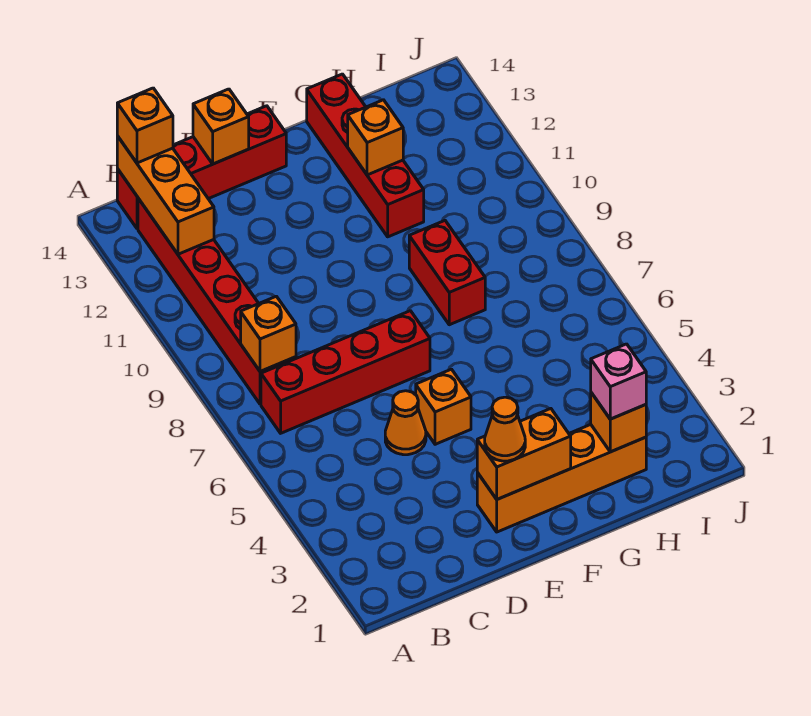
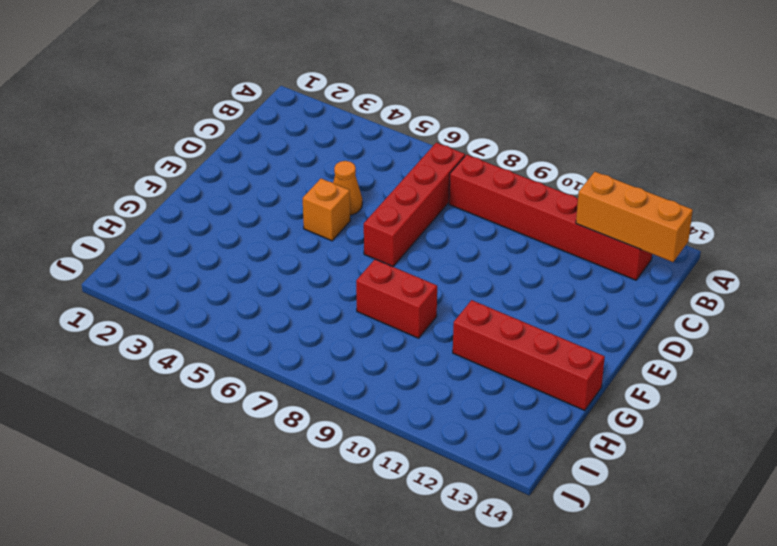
none -> red 1x4 brick [117,106,286,228]
none -> orange 1x4 brick [477,425,646,532]
none -> orange 1x1 brick [241,296,296,372]

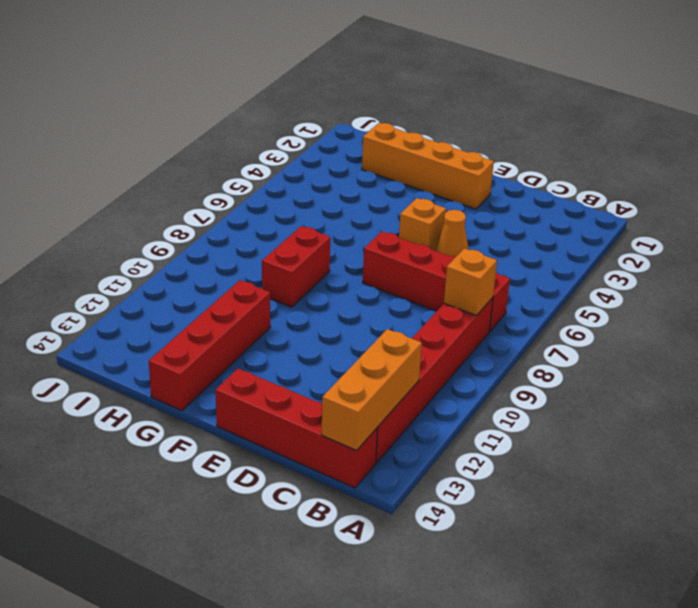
none -> orange 1x1 brick [193,89,249,164]
none -> orange 1x2 brick [477,409,571,499]
none -> orange 1x1 brick [348,100,403,175]

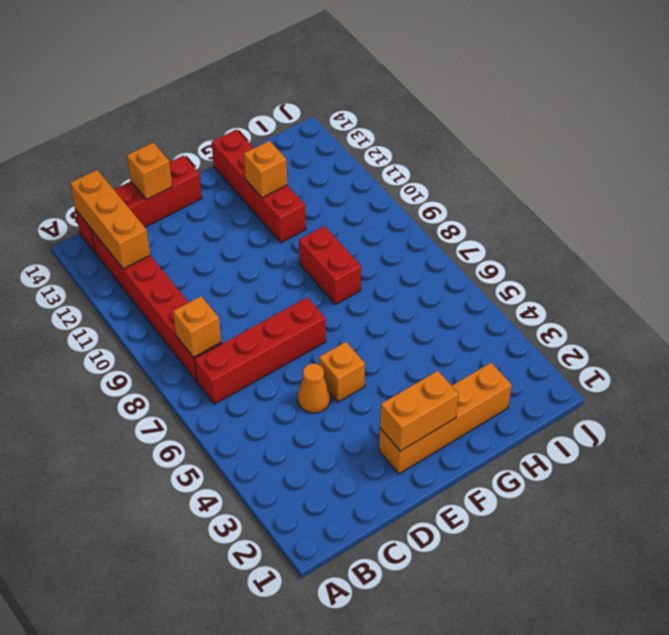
none -> orange 1x1 brick [591,393,646,452]
none -> orange 1x1 brick [117,88,173,163]
none -> orange 1x1 cone [485,397,525,461]

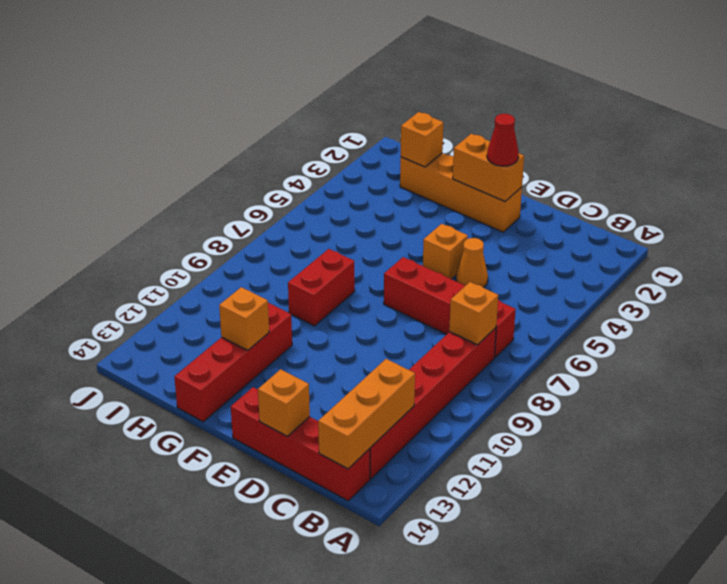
red 1x1 cone [487,114,519,166] -> orange 1x1 cone [485,397,525,461]
none -> orange 1x1 brick [117,88,173,163]
none -> pink 1x1 brick [591,344,646,419]

